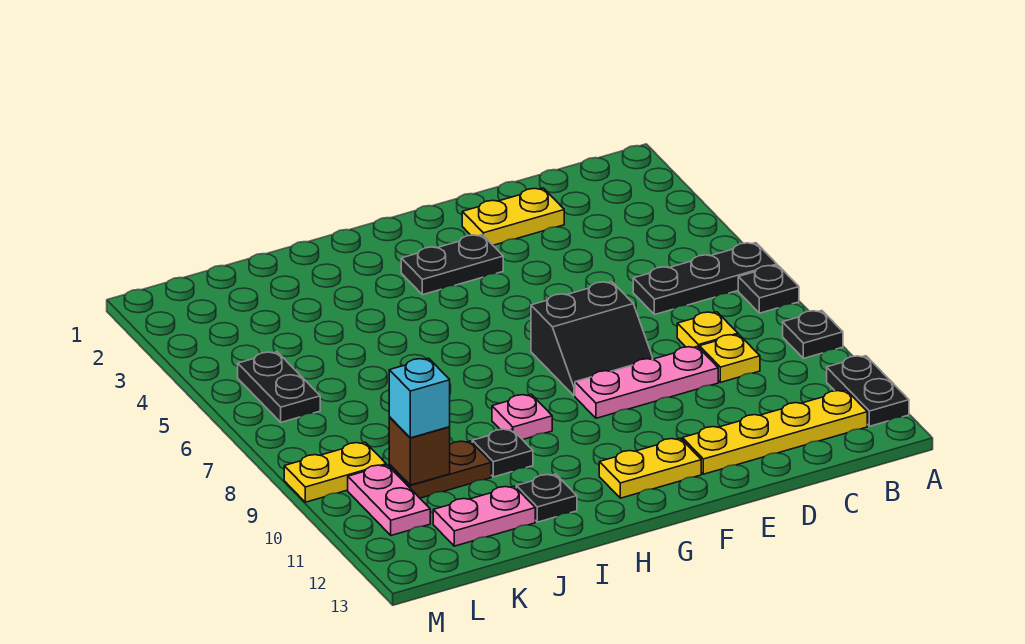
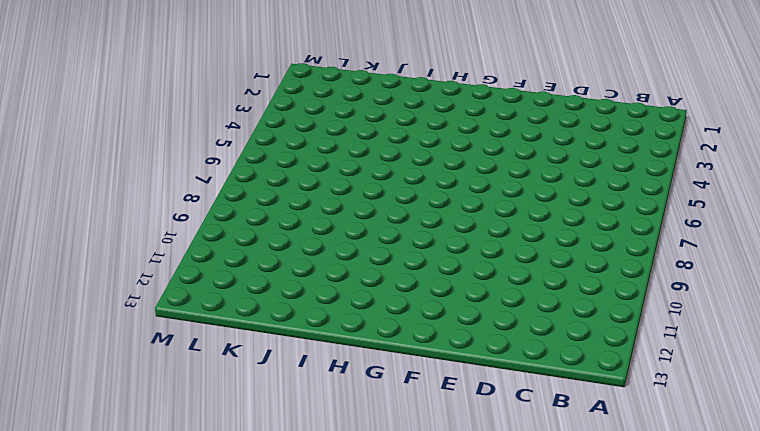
none -> black 1x3 plate [633,243,777,315]
none -> black 1x1 plate [738,265,799,313]
none -> black 1x1 plate [783,311,843,358]

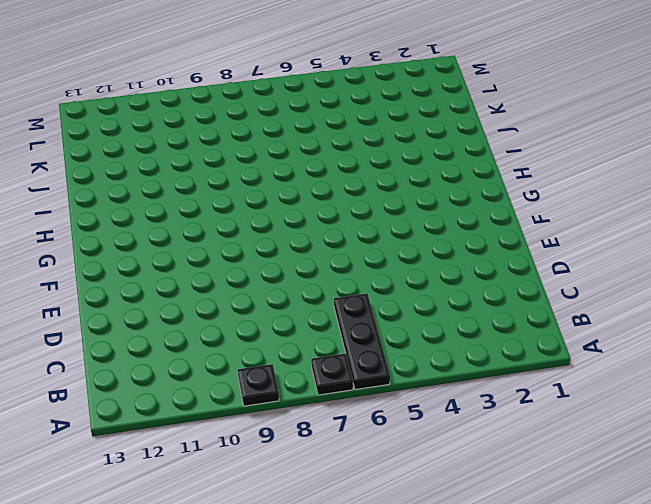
none -> black 1x2 plate [827,356,909,426]
none -> yellow 1x4 plate [682,390,867,474]
none -> yellow 1x1 plate [677,312,738,348]

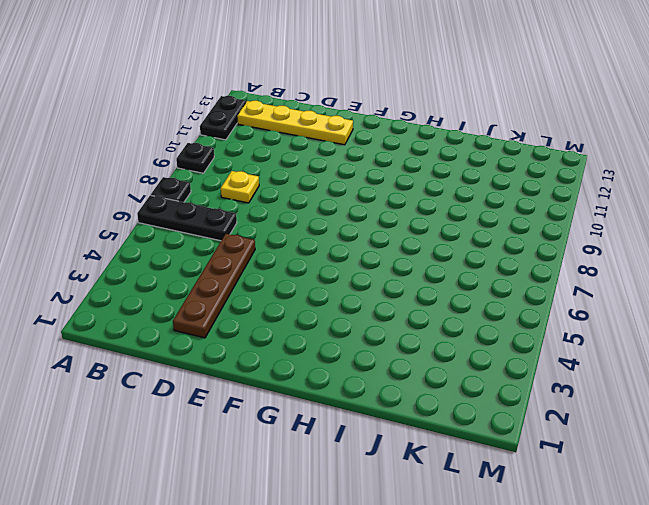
brown 1x4 plate [173,234,255,338] -> yellow 1x2 plate [462,188,564,245]
none -> yellow 1x1 plate [699,334,760,382]
none -> pink 1x3 plate [575,346,718,418]
none -> black 2x2 slope [531,282,653,396]

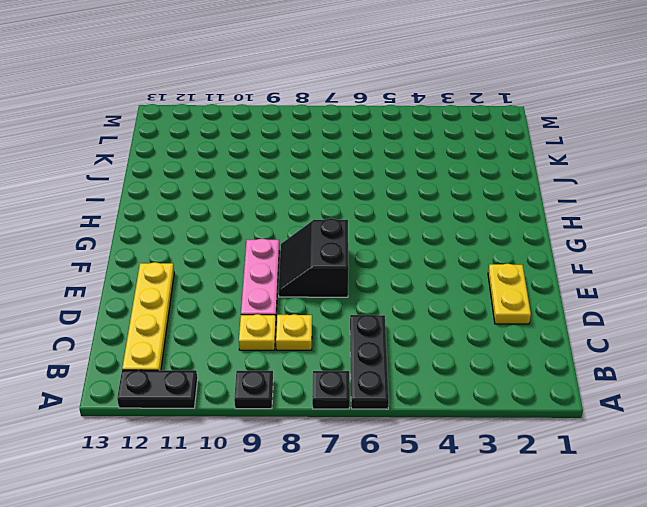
none -> black 1x2 plate [401,235,503,295]
none -> yellow 1x2 plate [599,438,701,498]
none -> pink 1x1 plate [492,394,552,440]

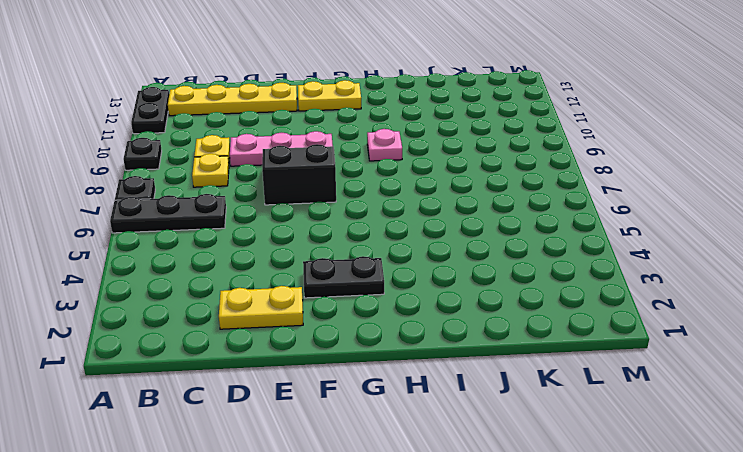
none -> black 1x1 plate [472,429,533,477]
none -> black 1x1 plate [516,474,577,522]
none -> brown 1x2 plate [389,441,491,498]

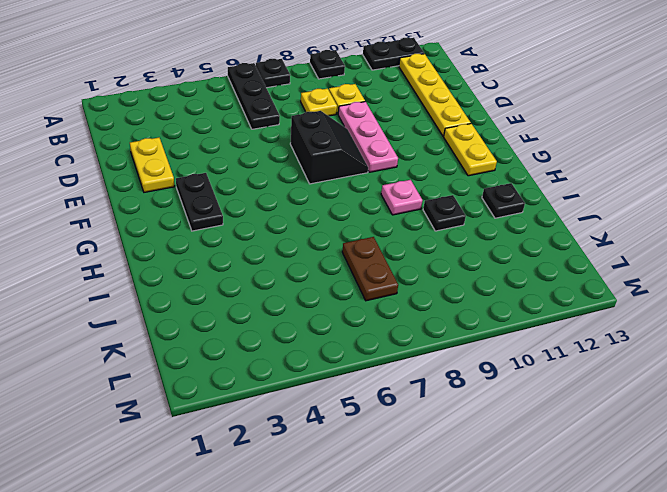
brown 1x2 plate [342,237,398,301] -> brown 1x2 plate moved to [389,441,491,498]
none -> pink 1x2 plate [433,486,535,546]
none -> black 1x2 plate [238,352,320,422]
none -> yellow 1x2 plate [284,442,386,502]

